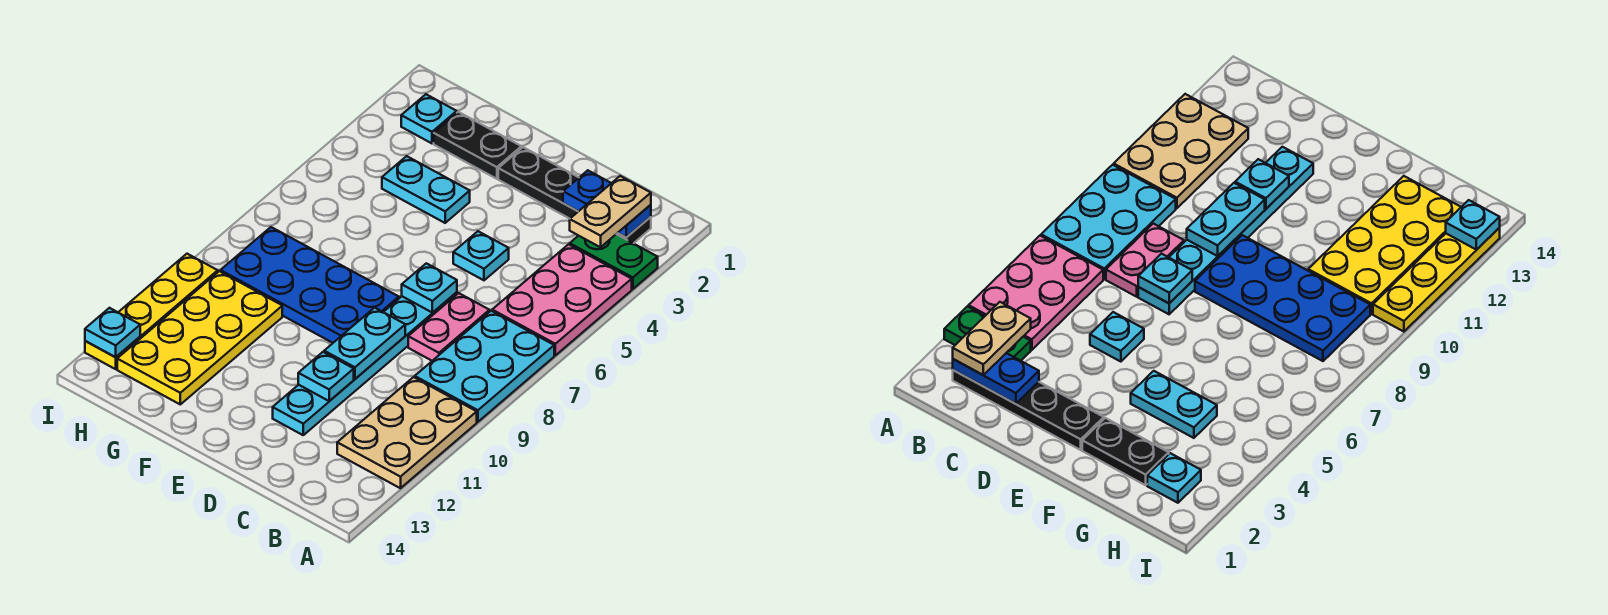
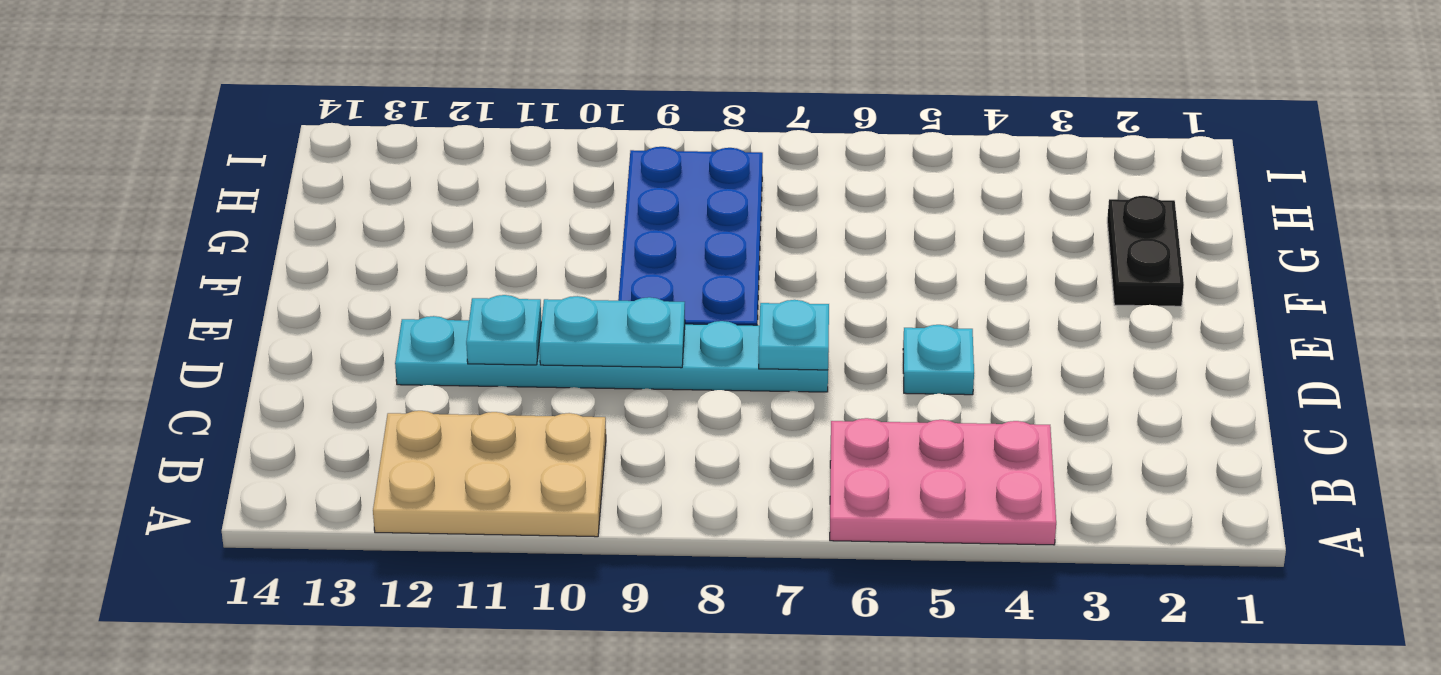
none -> green 1x2 plate [570,234,658,289]
none -> cyan 2x3 plate [415,311,554,422]
none -> black 1x4 plate [498,147,651,243]

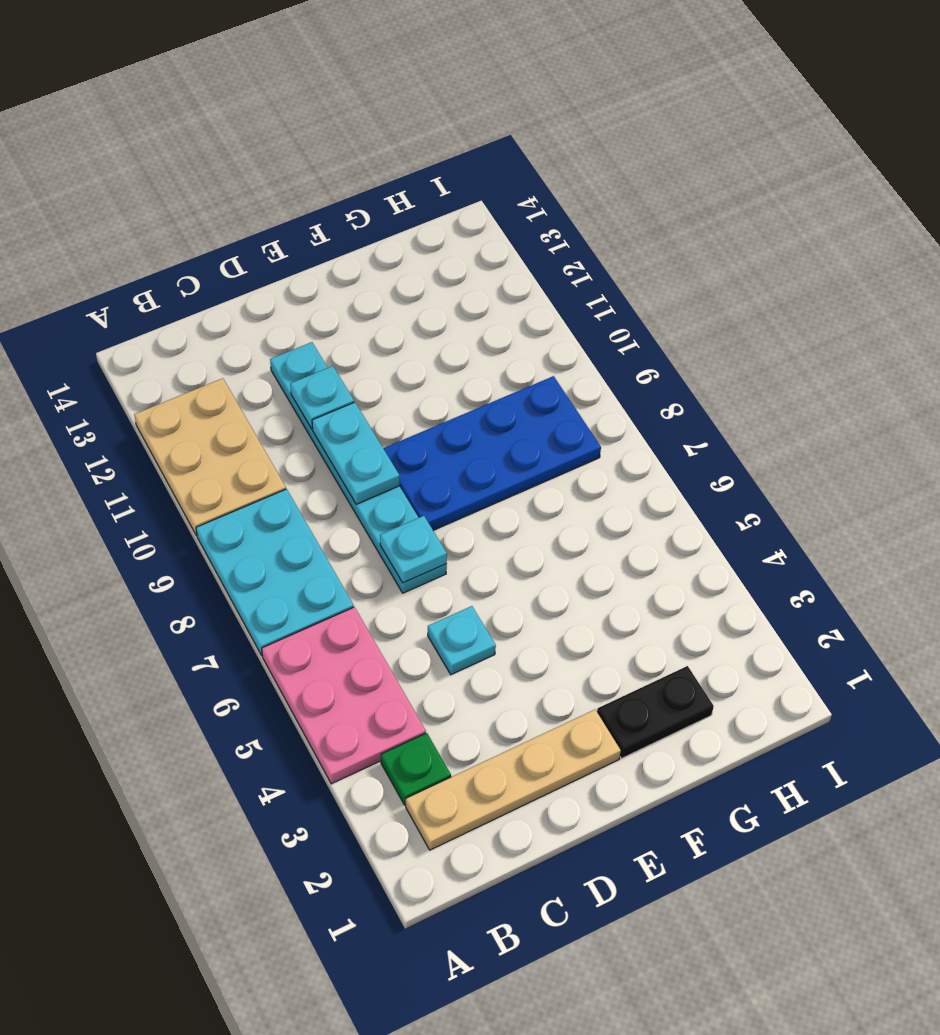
tan 1x4 plate [406,710,621,850] -> black 1x4 plate [498,147,651,243]
green 1x1 plate [381,733,451,805] -> green 1x2 plate [570,234,658,289]
none -> pink 1x2 plate [408,293,489,361]
none -> cyan 1x2 plate [382,156,470,223]
none -> yellow 2x4 plate [117,271,282,404]

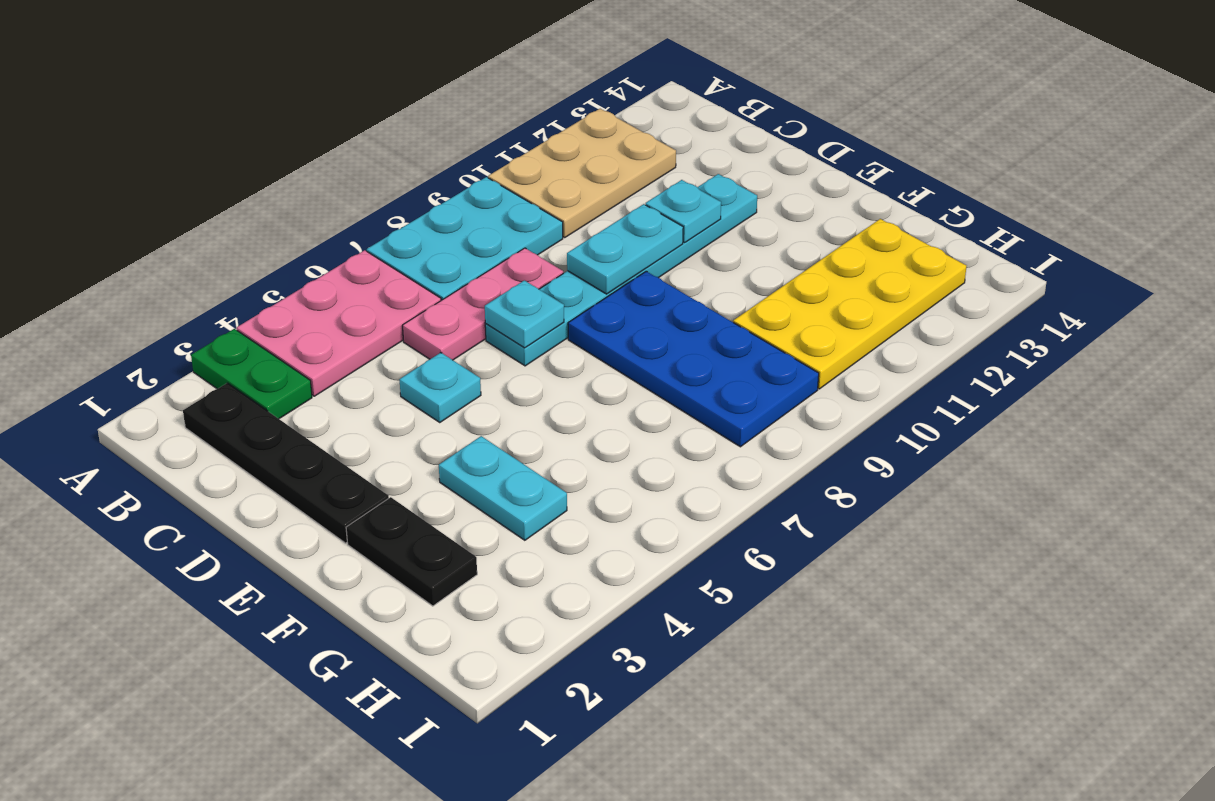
pink 1x3 plate [403,248,563,360] -> pink 1x2 plate [408,293,489,361]
none -> cyan 1x1 plate [401,94,457,143]
none -> yellow 1x4 plate [85,254,218,369]
none -> blue 1x2 plate [563,170,651,237]

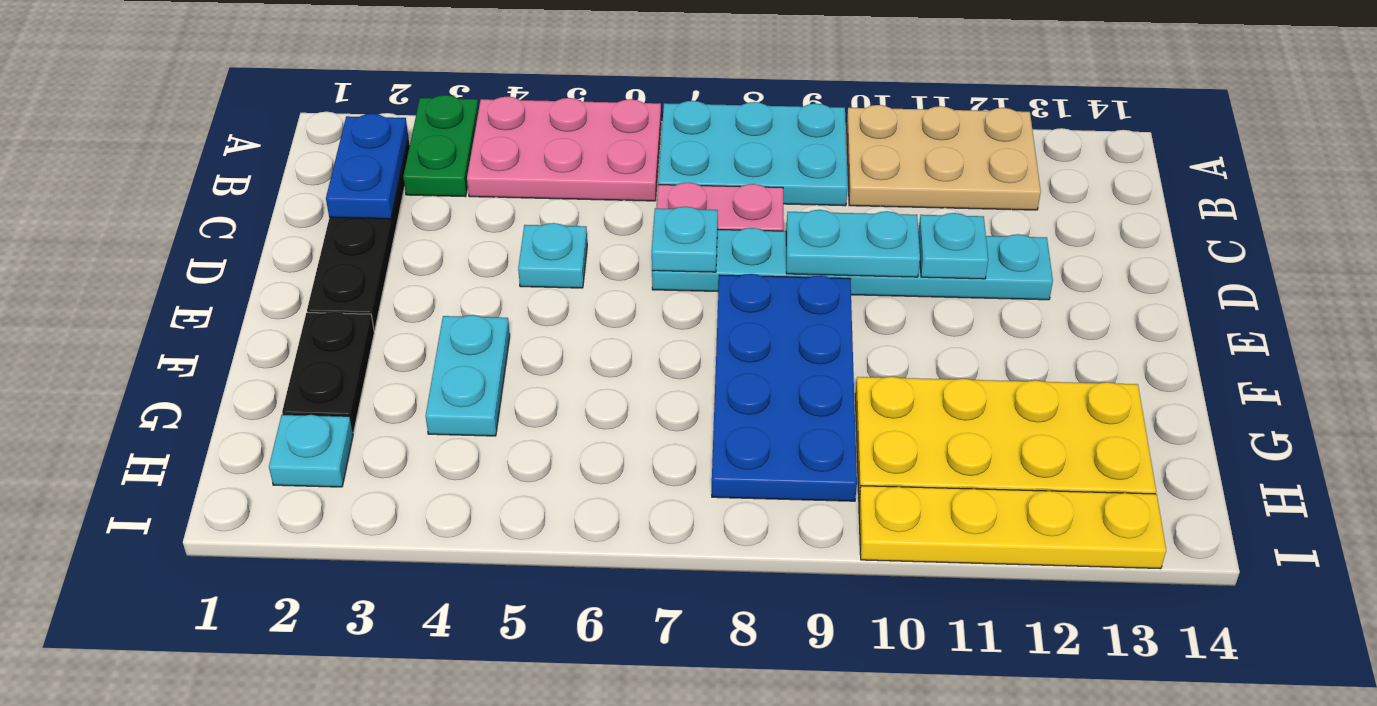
none -> cyan 1x1 plate [85,308,140,357]
none -> tan 1x2 plate [570,176,651,247]

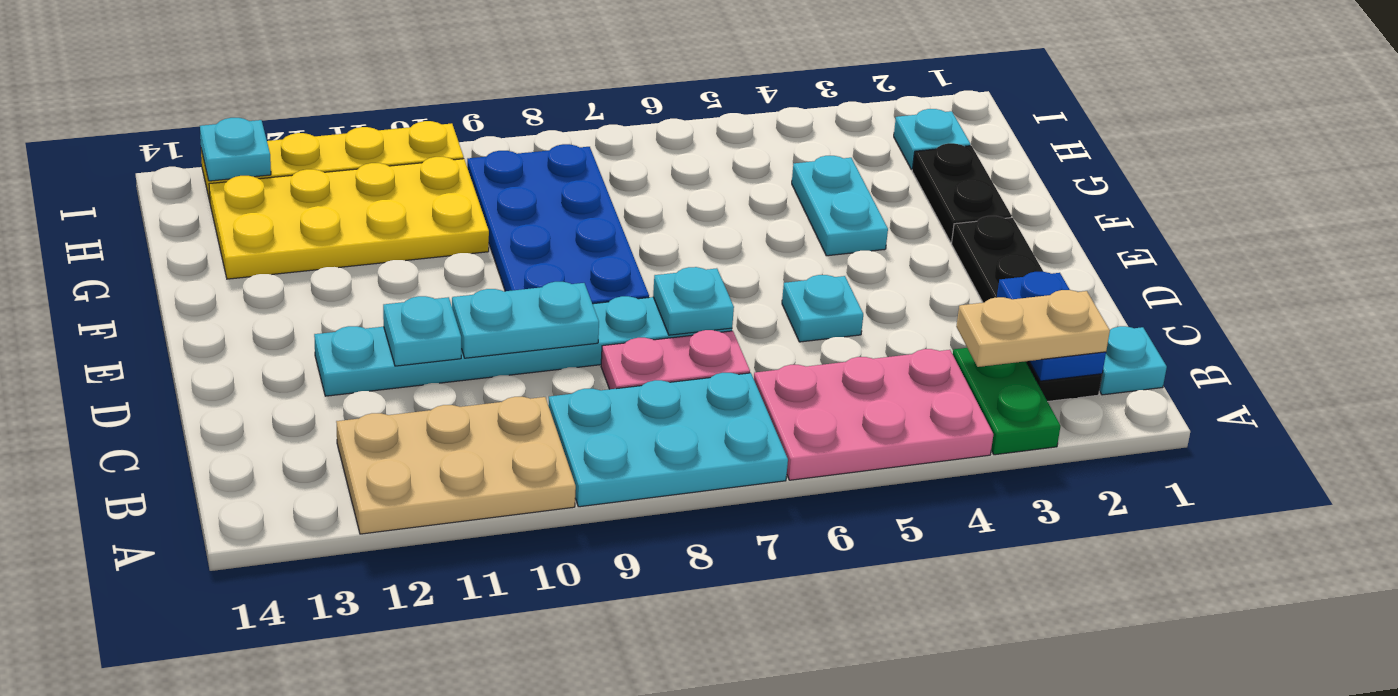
cyan 1x1 plate [1099,326,1167,395] -> none

